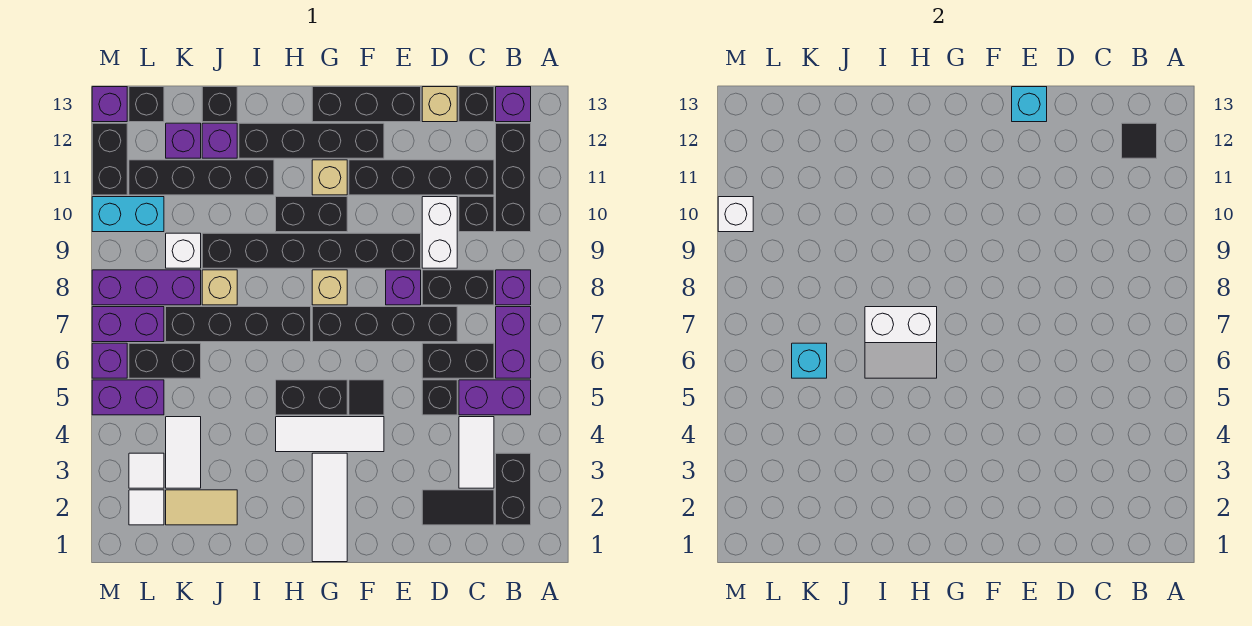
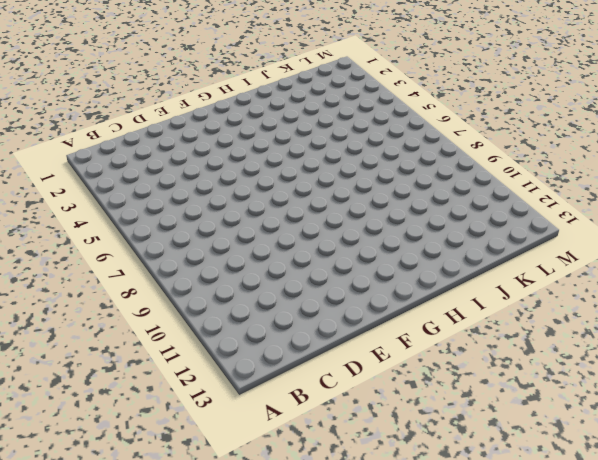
none -> black 1x2 brick [496,453,531,525]
none -> purple 1x2 brick [459,380,531,415]
none -> purple 1x2 brick [496,307,531,378]
none -> purple 1x1 brick [496,270,531,305]

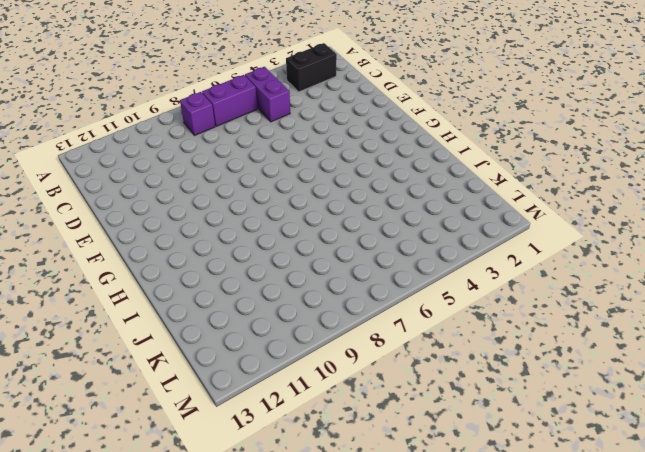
none -> black 1x3 brick [496,123,531,232]
none -> purple 1x1 brick [496,87,531,122]
none -> black 1x2 tile [422,490,494,525]
none -> white 1x2 tile [459,417,494,488]

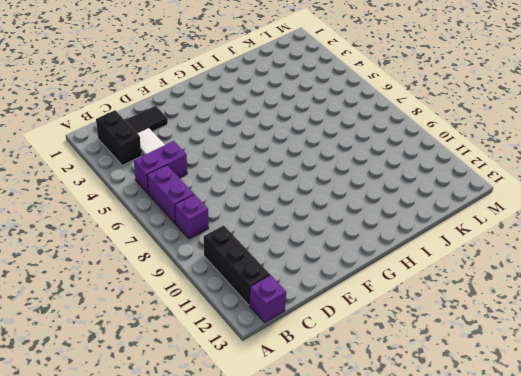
none -> black 1x2 brick [422,343,494,378]
none -> black 1x2 brick [422,270,494,305]
none -> black 1x1 brick [459,197,494,232]
none -> black 1x4 brick [349,160,494,195]

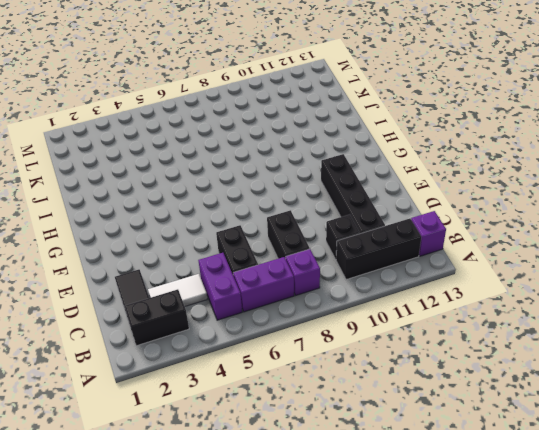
none -> black 1x1 brick [459,87,494,122]
none -> black 1x1 brick [422,380,457,415]
none -> black 1x4 brick [312,307,457,342]
none -> white 1x2 brick [422,197,457,268]

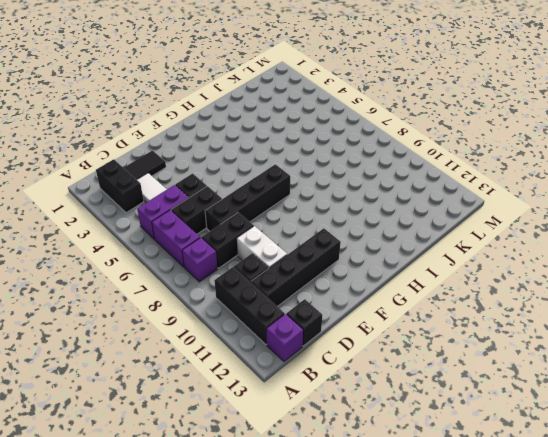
none -> tan 1x1 brick [422,87,457,122]
none -> purple 1x1 brick [386,270,421,305]
none -> black 1x6 brick [202,233,421,268]
none -> black 1x3 brick [312,87,421,122]

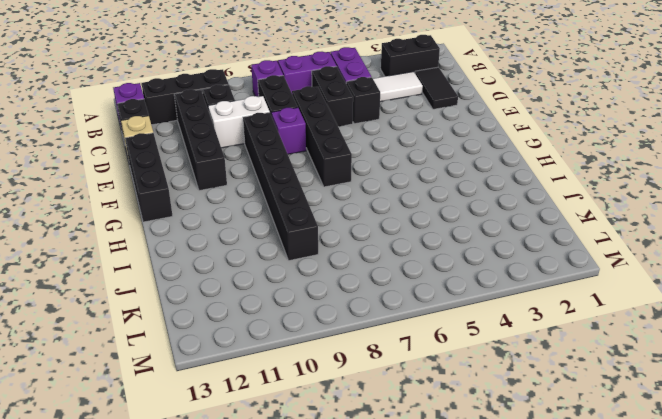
none -> white 1x3 tile [276,417,384,452]
none -> black 1x1 tile [349,380,384,415]
none -> black 1x4 brick [239,123,384,158]
none -> white 1x3 tile [312,453,347,562]

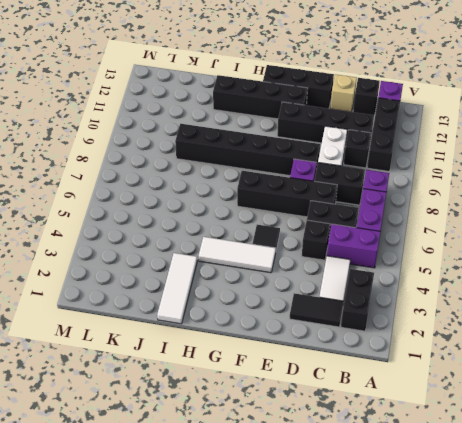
white 1x3 tile [157,253,197,324] -> white 1x3 tile moved to [312,453,347,562]
none -> black 1x2 brick [276,380,347,415]
none -> tan 1x1 brick [312,270,347,305]
none -> black 1x2 brick [276,197,347,232]
none -> tan 1x1 brick [312,160,347,195]

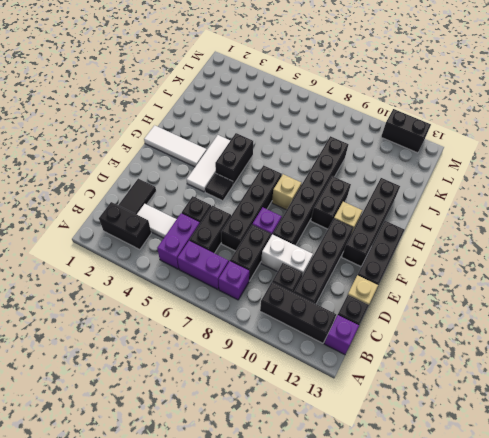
none -> black 1x4 brick [166,307,311,342]
none -> black 1x4 brick [129,160,274,195]
none -> tan 1x2 tile [166,490,237,525]
none -> tan 1x1 brick [202,270,237,305]

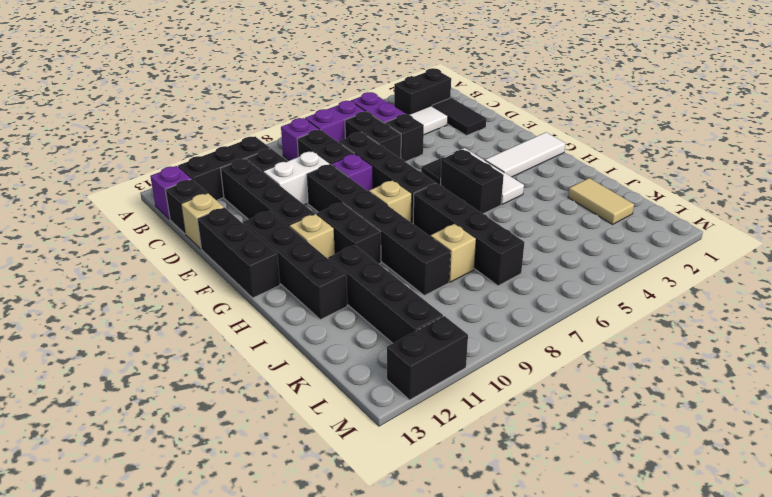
none -> purple 1x1 brick [202,123,237,158]
none -> black 1x1 brick [202,87,237,122]
none -> white 1x2 tile [166,417,201,488]
none -> black 1x2 brick [129,343,201,378]

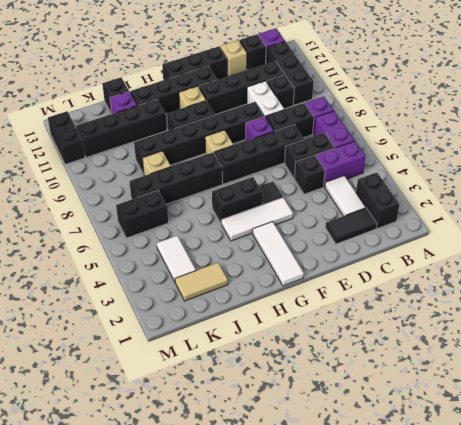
none -> purple 1x3 brick [92,270,201,305]
none -> white 1x1 brick [166,233,201,268]
none -> purple 1x1 brick [166,123,201,158]
none -> white 1x1 tile [129,490,164,525]

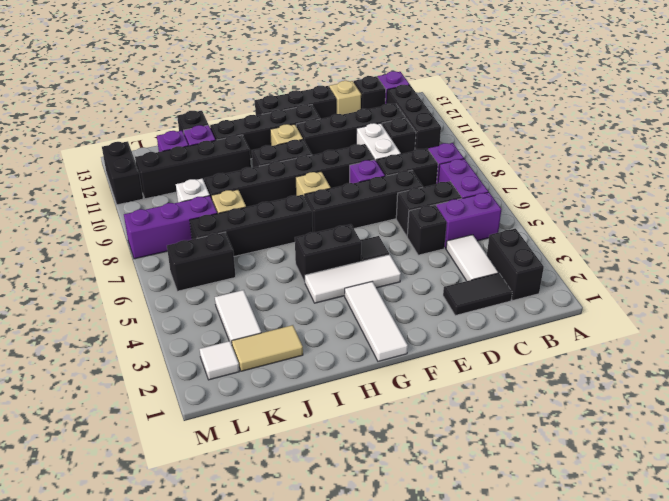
none -> white 1x1 tile [129,453,164,488]
none -> purple 1x2 brick [92,380,164,415]
none -> purple 1x2 brick [92,307,164,342]
none -> cyan 1x2 brick [92,197,164,232]

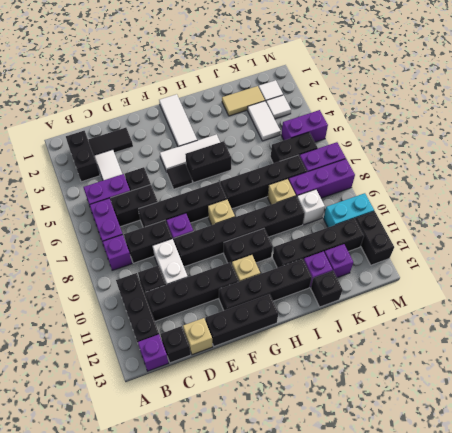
none -> black 1x1 brick [129,87,164,122]
none -> purple 1x1 brick [92,343,127,378]
none -> purple 1x1 brick [92,87,127,122]
none -> black 1x1 tile [1122,123,1157,158]

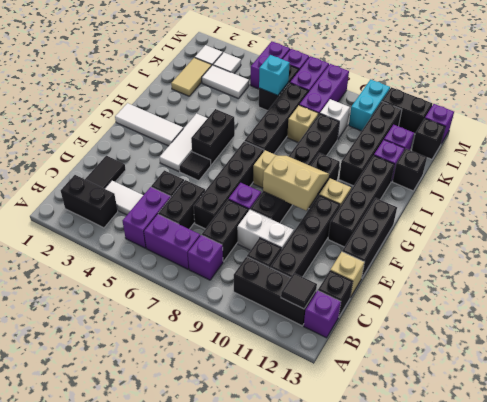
tan 2x2 slope [263,156,329,210] -> none
none -> cyan 1x1 brick [1012,87,1047,122]
none -> white 2x2 slope [865,307,937,378]
none -> white 1x1 brick [718,197,753,232]

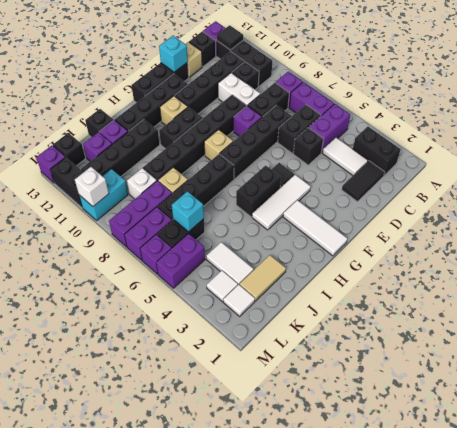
none -> white 2x2 slope [865,307,937,378]

